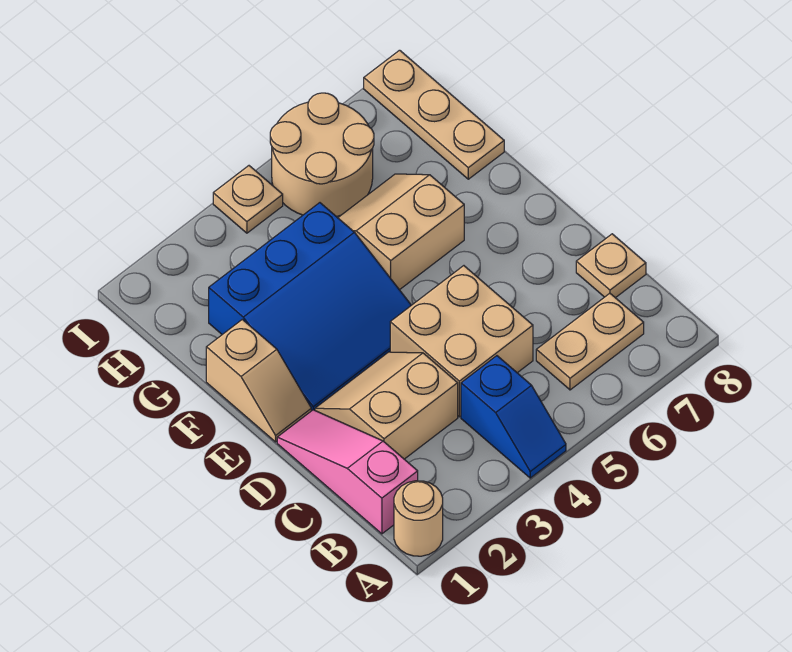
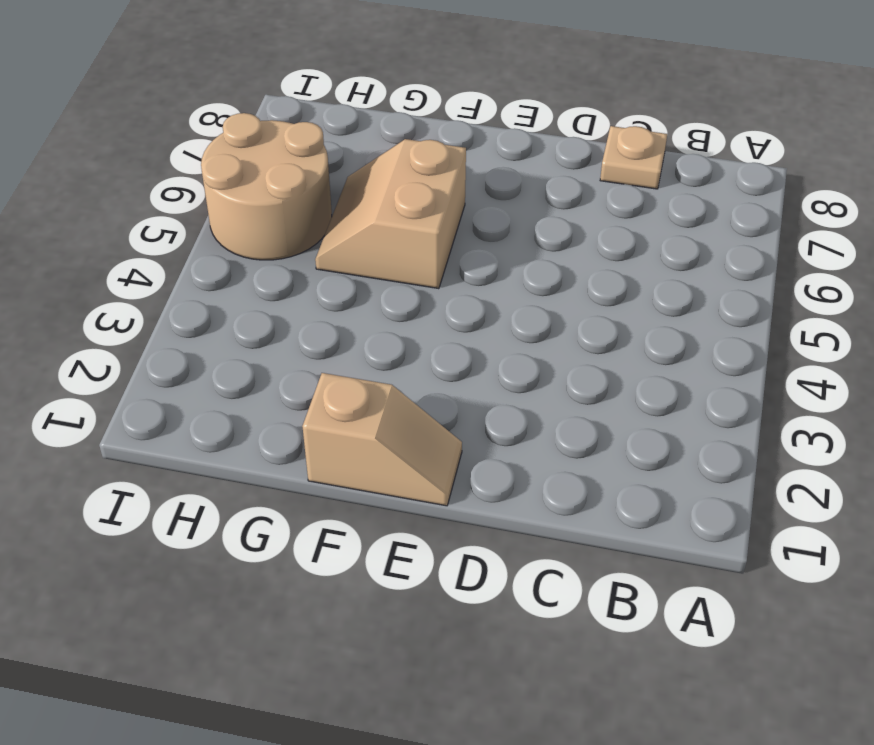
none -> tan 1x1 round brick [394,481,443,556]
none -> blue 1x2 slope [461,356,566,478]
none -> pink 1x3 slope [277,410,418,534]

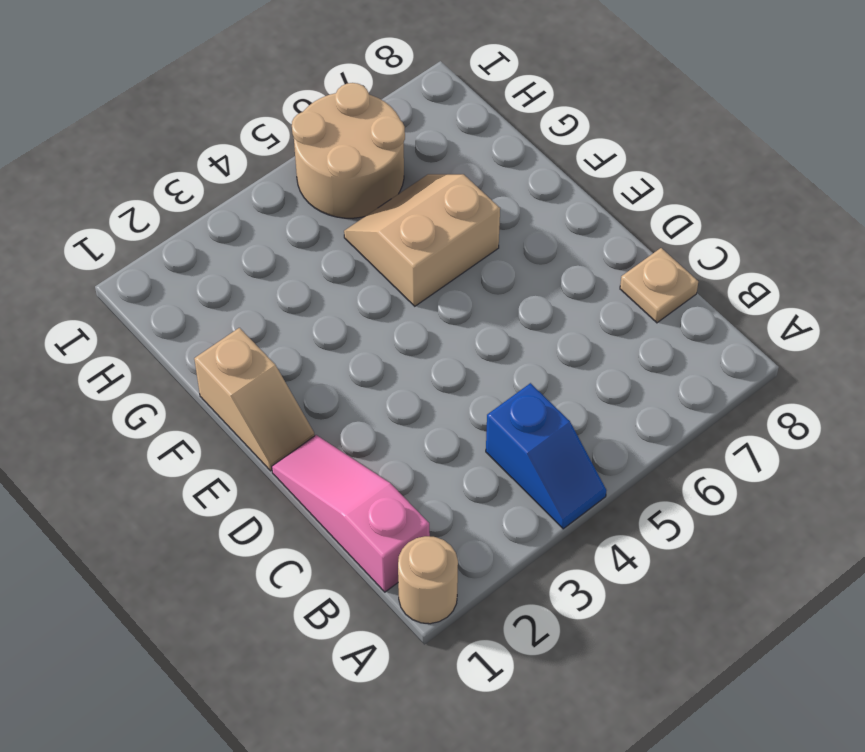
none -> tan 1x2 plate [536,293,644,390]
none -> tan 2x2 slope [315,352,458,459]
none -> tan 2x2 brick [390,266,533,417]

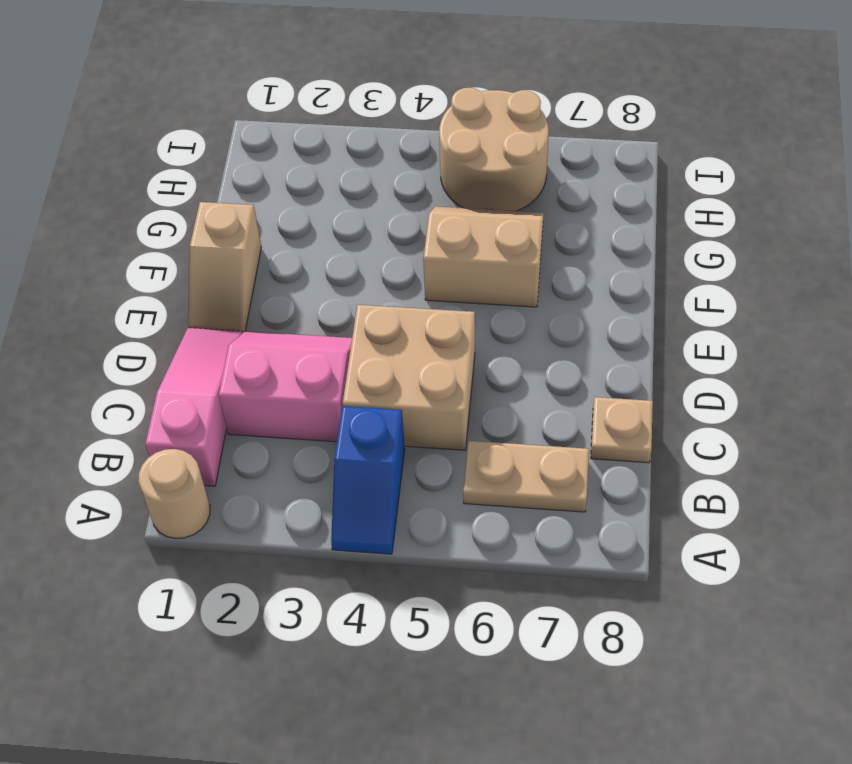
pink 2x2 slope [219,331,352,442] -> tan 2x2 slope [315,352,458,459]
none -> blue 3x3 slope [209,203,411,411]
none -> tan 1x3 plate [364,50,504,179]
none -> tan 1x1 plate [213,166,283,233]

